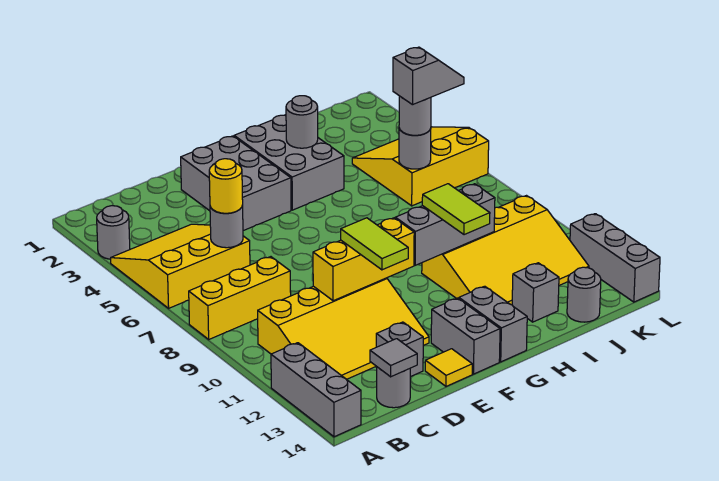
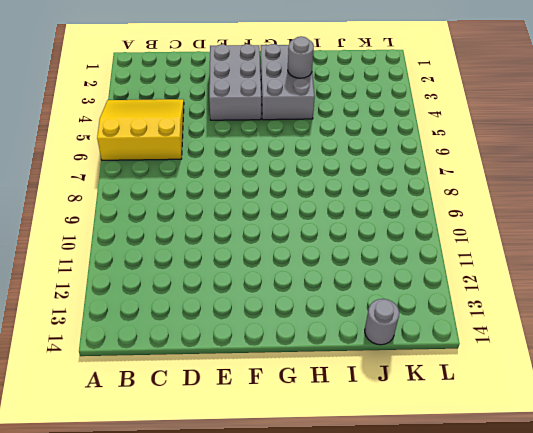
none -> grey 1x1 round brick [97,206,130,259]
none -> yellow 1x3 brick [189,257,291,339]
none -> grey 1x3 brick [271,343,361,437]

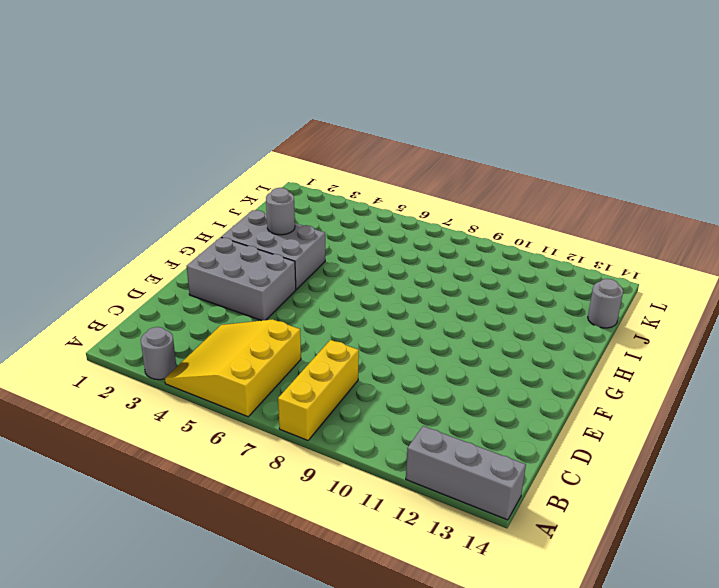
none -> yellow 3x4 slope [258,278,429,379]
none -> grey 1x1 round brick [377,367,410,408]
none -> grey 1x1 brick [376,322,423,377]

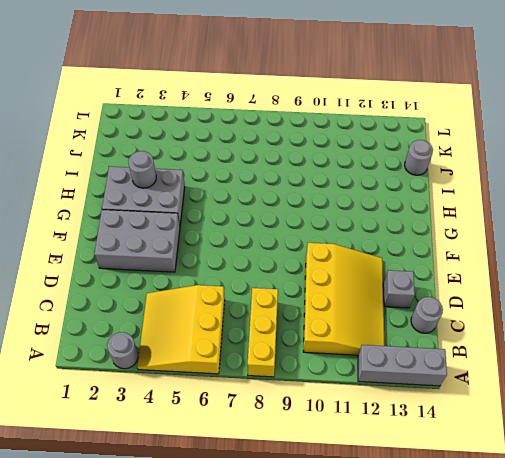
none -> yellow 1x1 tile [425,349,472,386]
none -> grey 1x2 brick [431,298,500,374]
none -> grey 1x2 brick [459,286,527,362]

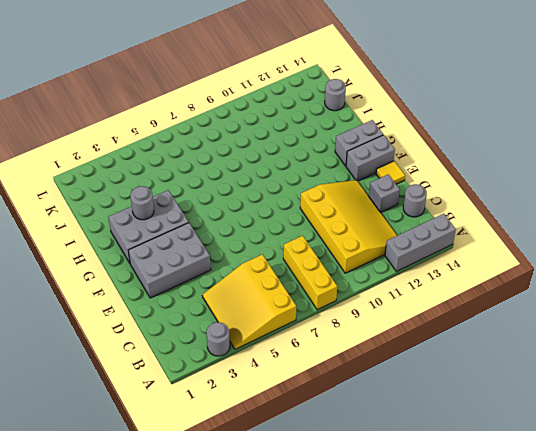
none -> yellow 3x4 slope [422,196,589,305]
none -> grey 1x1 brick [512,263,559,322]
none -> yellow 3x3 slope [352,127,489,206]

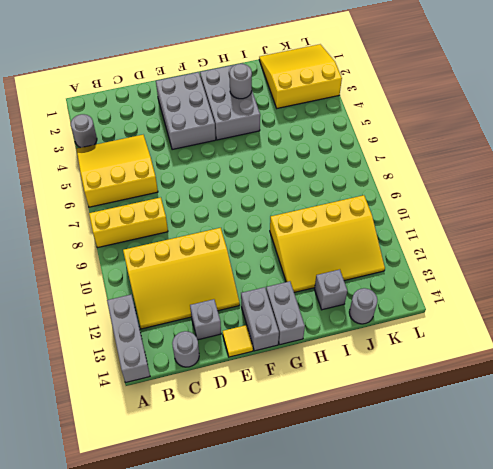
yellow 3x3 slope [259,44,342,108] -> yellow 3x3 slope moved to [352,127,489,206]
none -> grey 1x3 brick [570,214,660,302]
none -> grey 1x1 round brick [210,205,243,248]
none -> grey 1x1 tile [370,339,417,377]

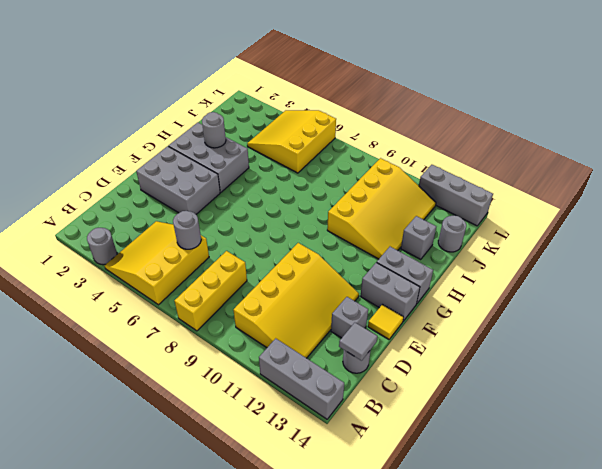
none -> yellow 1x3 brick [313,218,414,301]
none -> grey 1x3 brick [395,184,495,265]
none -> grey 1x1 round brick [399,128,431,169]

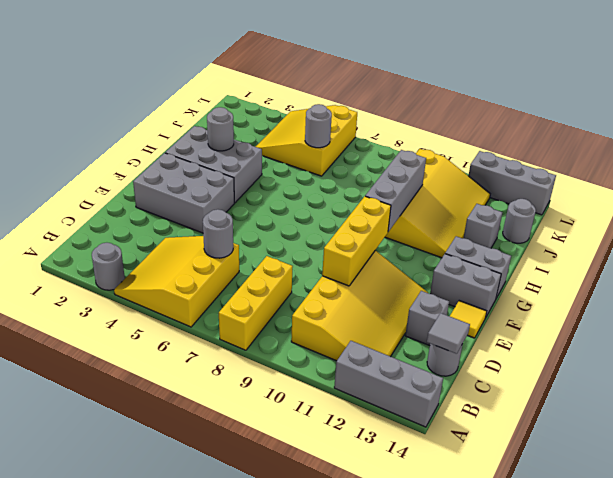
none -> yellow 1x1 round brick [209,159,243,213]
none -> lime 1x2 tile [341,218,408,270]
none -> lime 1x2 tile [422,184,490,235]

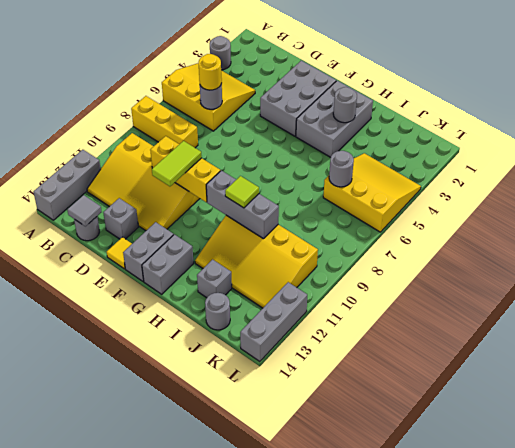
lime 1x1 tile [225,176,259,208] -> lime 1x2 tile [422,184,490,235]
none -> grey 1x1 round brick [399,96,431,135]
none -> grey 1x2 slope [393,47,464,105]

